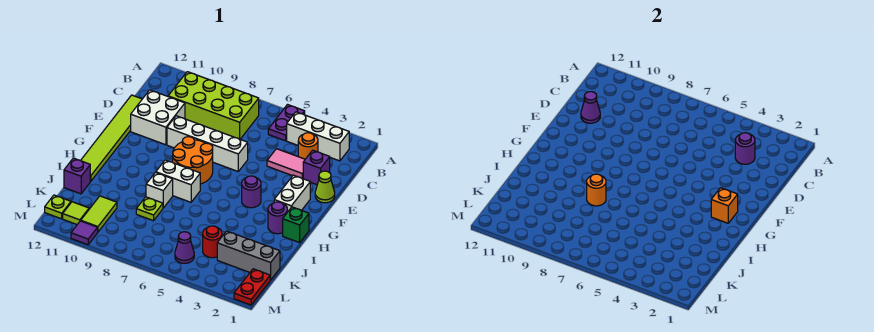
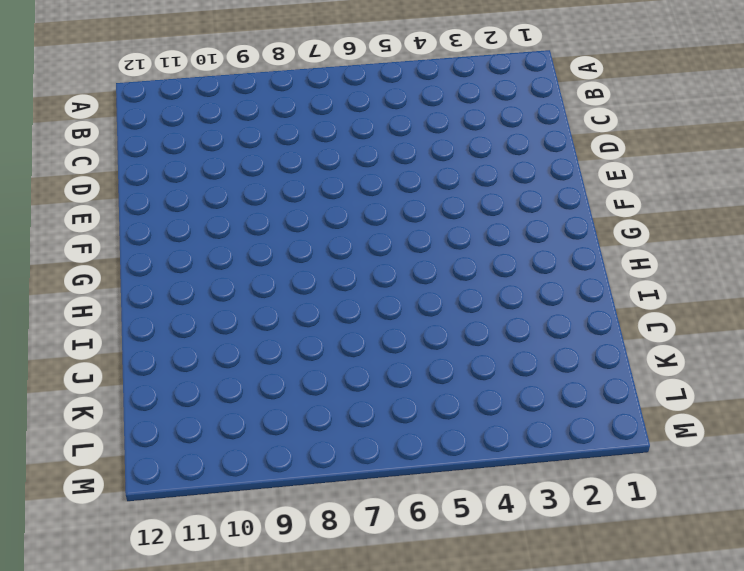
none -> purple 1x2 plate [268,105,305,141]
none -> white 1x3 brick [287,112,349,161]
none -> lime 2x4 brick [168,72,259,139]
none -> orange 1x1 round brick [298,133,318,159]

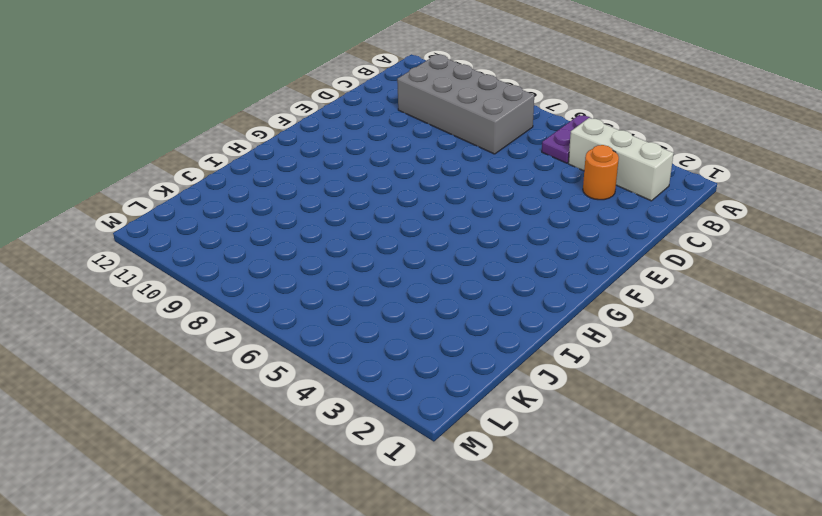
grey 2x4 brick [397,55,534,154] -> lime 2x4 brick [168,72,259,139]
none -> purple 1x1 brick [303,150,330,185]
none -> pink 1x2 tile [267,149,305,179]
none -> white 2x2 brick [131,90,185,145]
none -> lime 1x6 tile [81,95,142,181]

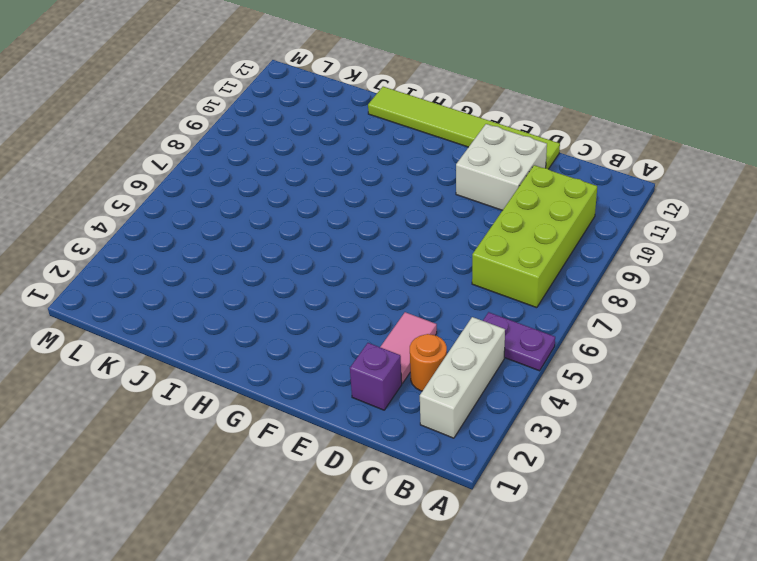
none -> lime 1x1 cone [315,171,335,203]
none -> white 1x4 brick [167,116,248,171]
none -> white 1x2 brick [274,175,310,212]
none -> orange 2x2 round brick [173,137,213,184]

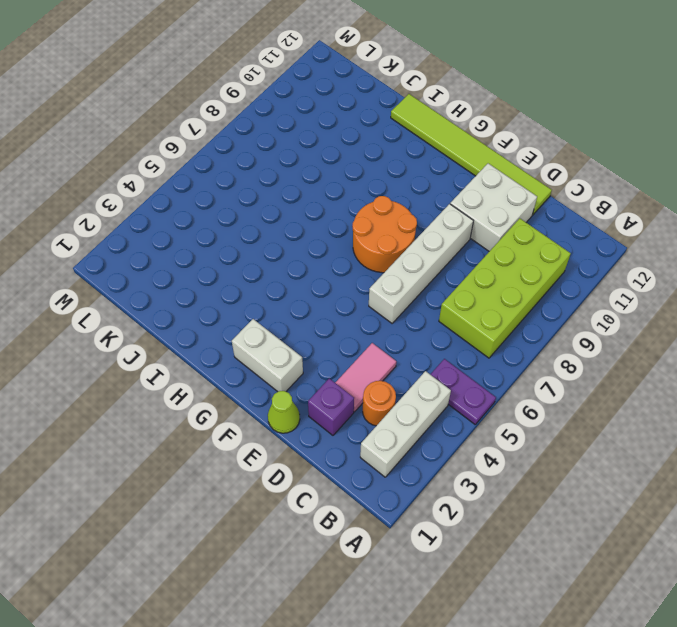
none -> purple 1x1 round brick [242,176,261,208]
none -> green 1x1 brick [283,207,309,243]
none -> purple 1x1 round brick [268,202,287,234]
none -> white 1x2 brick [156,160,200,202]

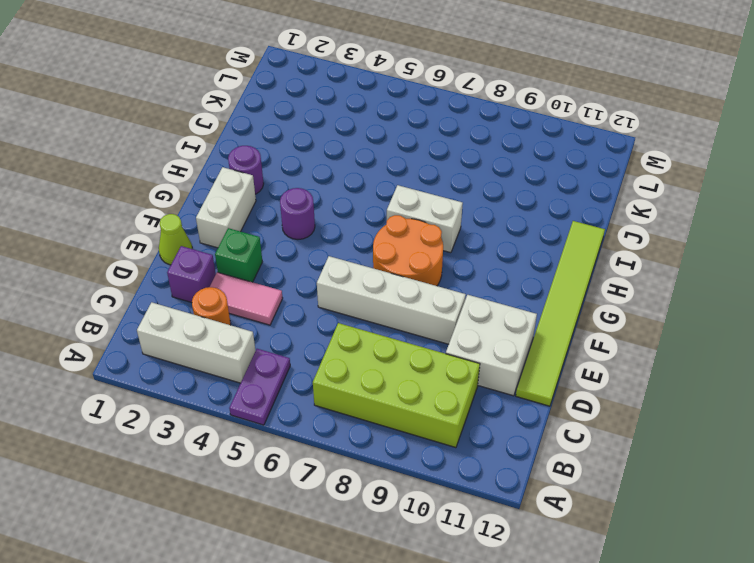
green 1x1 brick [215,228,262,282] -> green 1x1 brick moved to [283,207,309,243]
none -> white 1x1 brick [146,172,173,208]
none -> lime 1x1 plate [136,197,163,221]
none -> purple 1x1 brick [64,158,90,194]
none -> grey 1x3 brick [217,231,280,280]

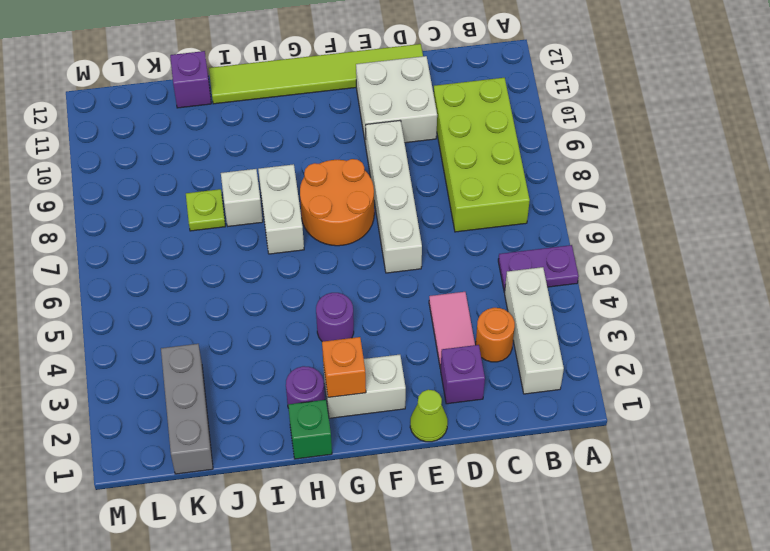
none -> red 1x1 round brick [203,226,222,258]
none -> lime 1x2 tile [81,196,117,232]
none -> red 1x2 plate [234,269,270,305]
none -> purple 1x1 cone [175,232,194,263]

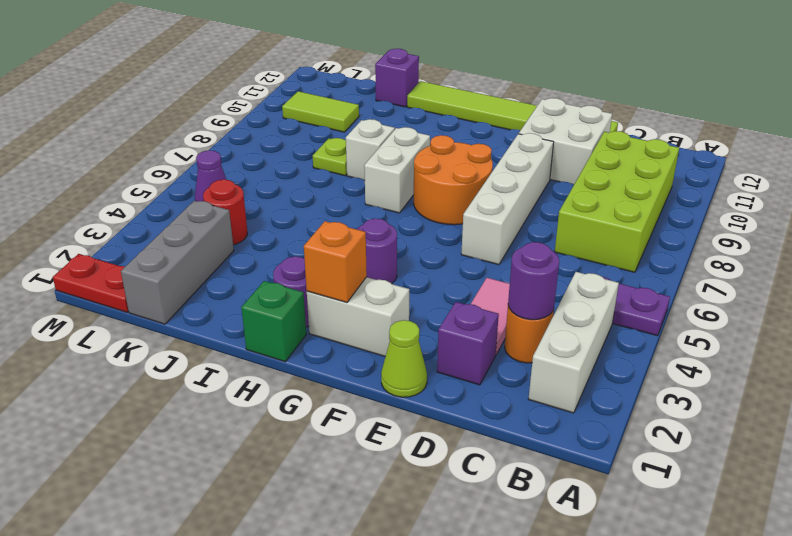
none -> lime 1x1 tile [63,202,89,224]
none -> lime 1x1 plate [45,195,71,219]
none -> purple 1x1 tile [71,221,98,245]
none -> purple 1x1 cone [581,92,600,123]

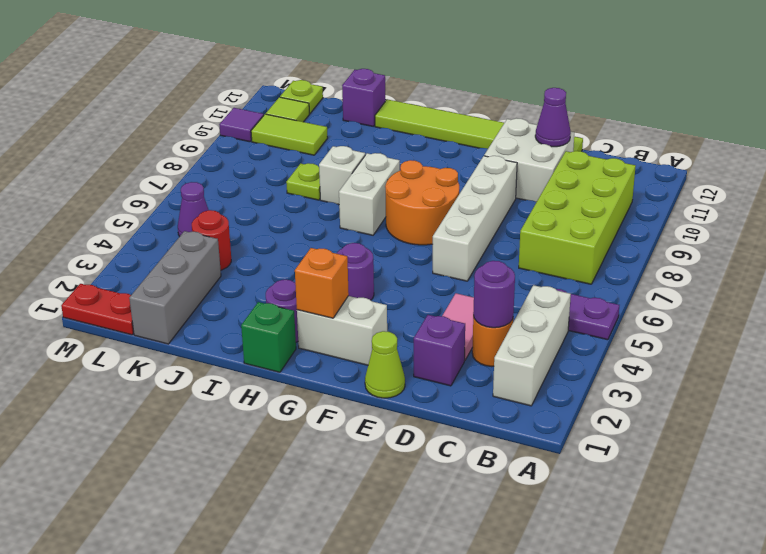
none -> orange 1x1 round brick [587,174,606,206]

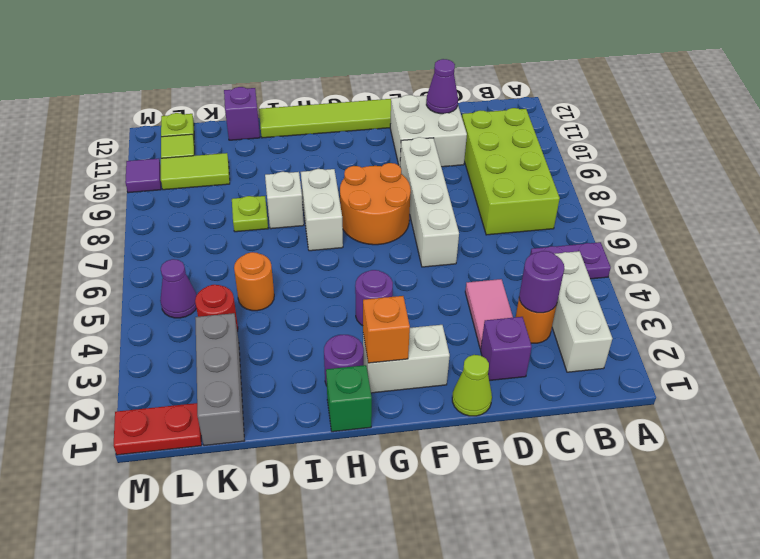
orange 1x1 round brick [234,252,274,311] -> orange 1x1 round brick moved to [587,174,606,206]

